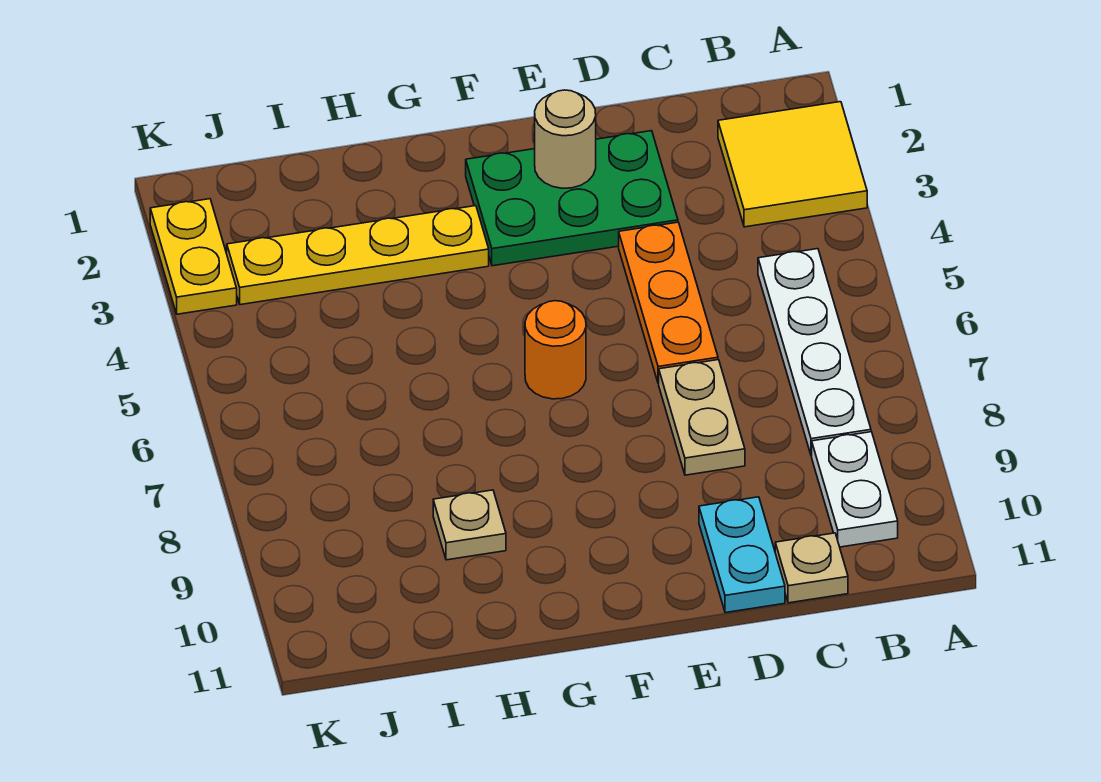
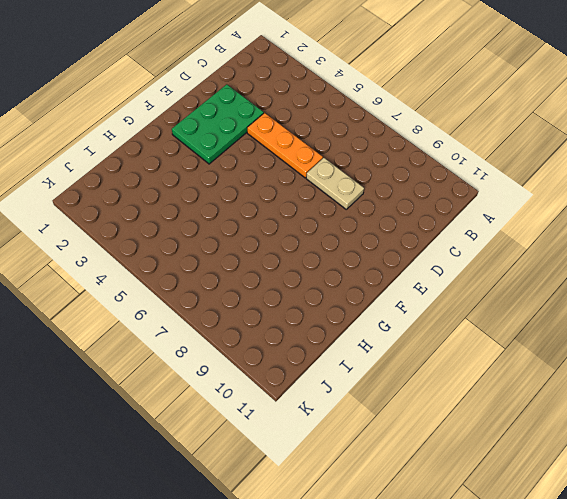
none -> yellow 2x2 tile [718,102,867,227]
none -> white 1x4 plate [758,249,871,456]
none -> white 1x2 plate [812,432,898,547]

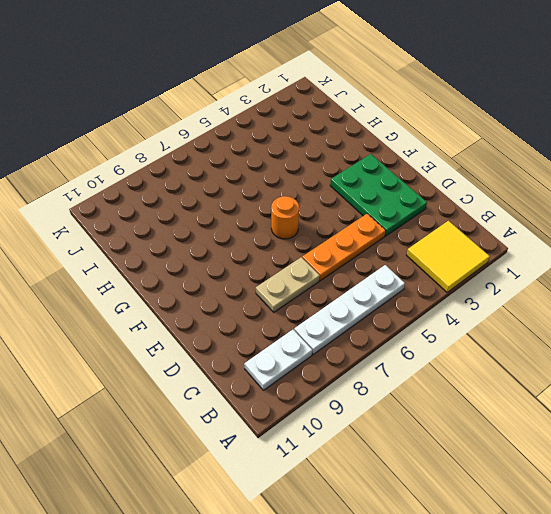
none -> tan 1x1 plate [775,533,848,603]
none -> cyan 1x2 plate [699,497,785,613]
none -> yellow 1x4 plate [227,206,489,305]

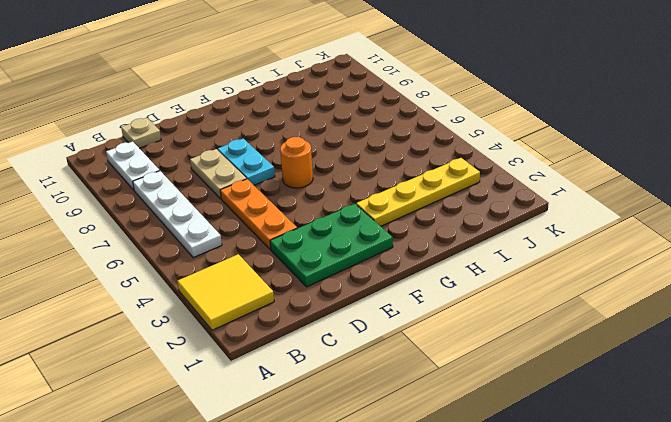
cyan 1x2 plate [218,139,275,185] -> cyan 1x2 plate moved to [699,497,785,613]
none -> tan 1x1 plate [433,490,506,560]
none -> yellow 1x2 plate [150,199,237,314]
none -> tan 1x1 round brick [535,90,596,188]

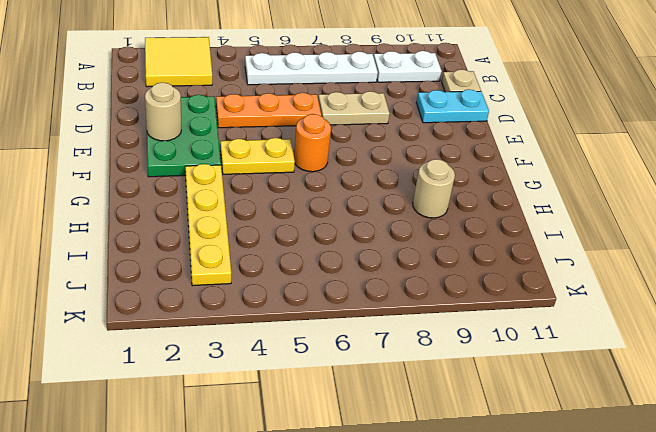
yellow 1x2 plate [220,138,295,174] -> yellow 1x2 plate moved to [150,199,237,314]
tan 1x1 round brick [413,159,455,218] -> tan 1x1 plate [433,490,506,560]

